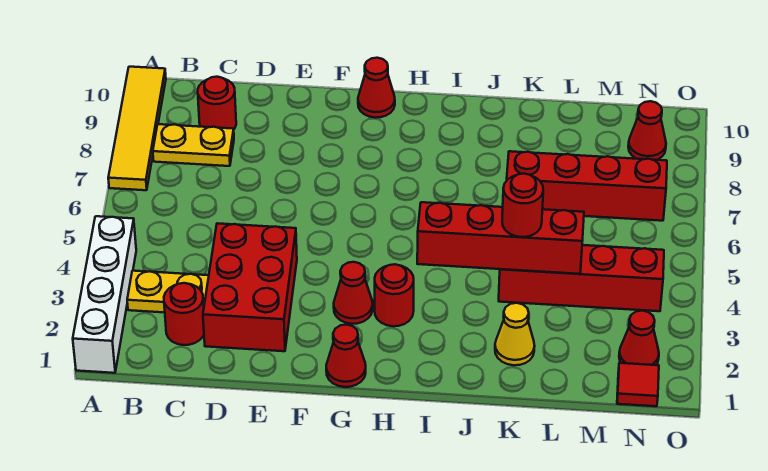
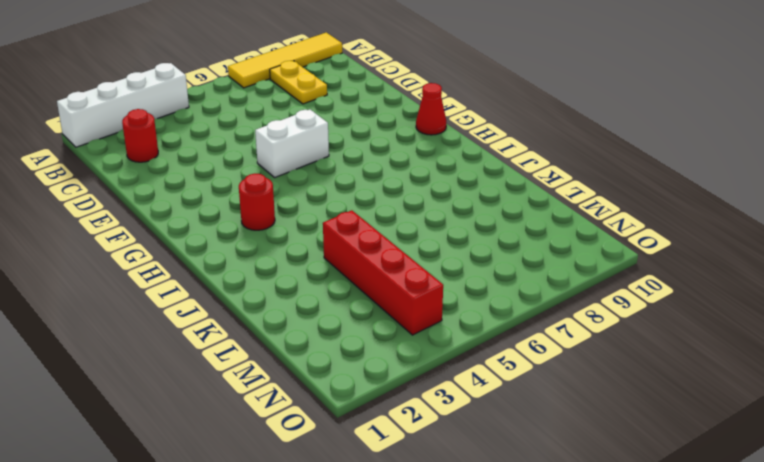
white 1x2 brick [255,110,329,177] -> none
none -> yellow 1x2 plate [127,271,209,312]
none -> red 1x1 round brick [198,77,236,129]
none -> red 2x3 brick [203,223,297,351]

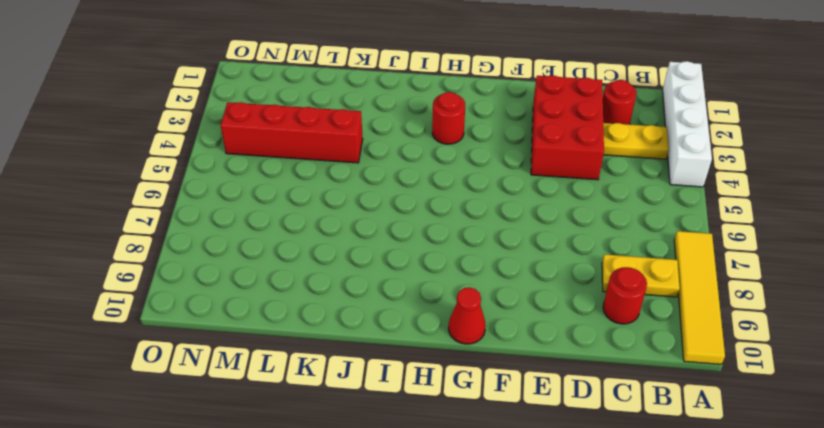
none -> red 1x1 cone [326,325,366,387]
none -> red 1x1 cone [334,262,373,324]
none -> yellow 1x1 cone [495,303,535,365]

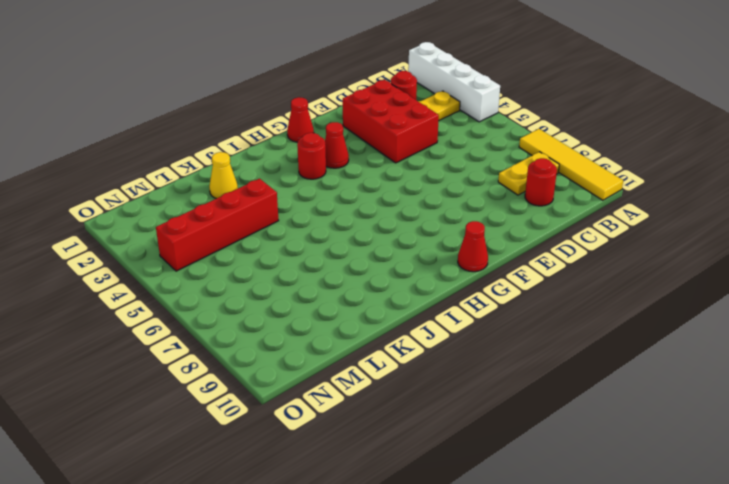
none -> red 1x4 brick [507,151,667,221]
none -> red 1x1 tile [617,363,659,406]
none -> red 1x1 cone [619,311,659,365]

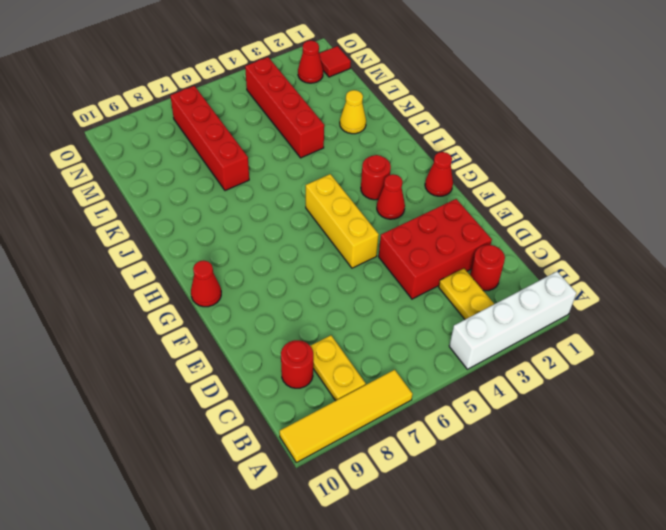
yellow 1x3 brick [306,174,379,268] -> none
none -> red 1x1 cone [628,101,666,160]
none -> red 1x4 brick [417,202,584,274]
none -> red 1x1 round brick [502,174,543,237]

